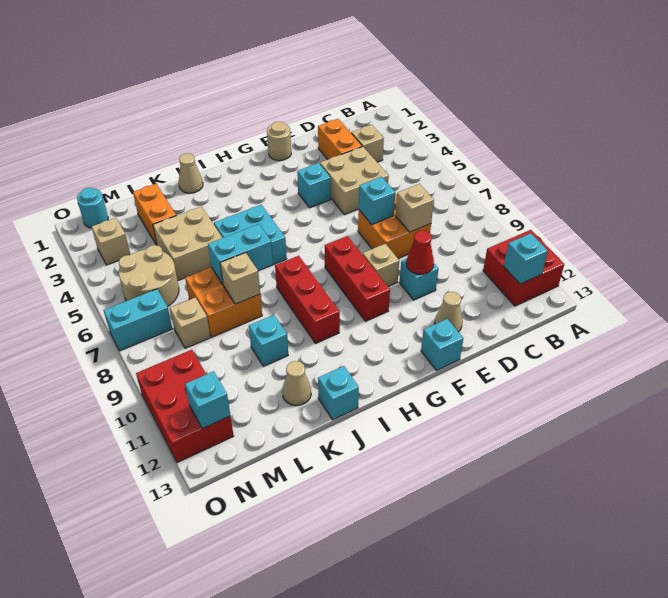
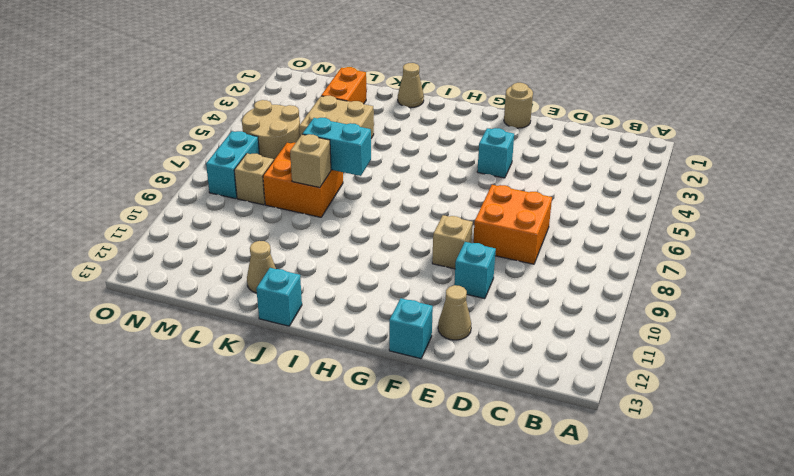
cyan 1x2 brick [206,131,259,199] -> cyan 1x2 brick turned to [103,289,172,351]
none -> red 2x2 brick [483,230,564,306]
none -> tan 1x1 brick [351,125,384,162]
none -> orange 1x2 brick [318,119,362,159]
none -> tan 2x2 brick [320,147,389,215]

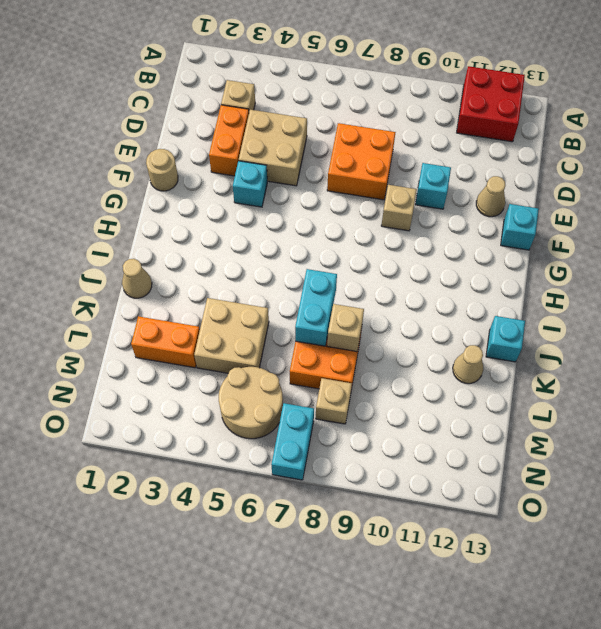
orange 1x2 brick [209,105,249,176] -> orange 1x2 brick turned to [318,119,362,159]
none -> red 1x3 brick [325,236,390,321]
none -> cyan 2x2 brick [214,205,287,265]
none -> red 1x3 brick [275,256,340,343]
none -> cyan 1x1 brick [249,315,288,366]

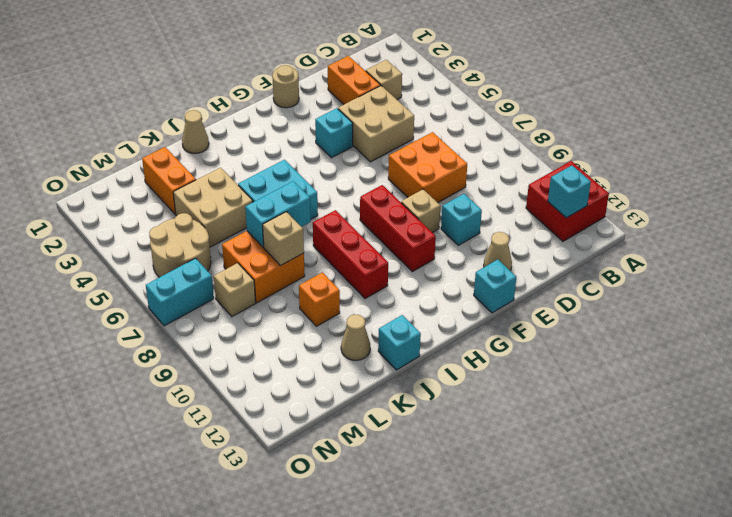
orange 1x1 brick [299,272,340,326] -> cyan 1x1 brick [249,315,288,366]
none -> cyan 1x1 round brick [77,188,108,228]
none -> tan 1x1 brick [92,218,130,265]
none -> red 2x3 brick [136,350,234,463]
none -> tan 1x1 brick [396,184,434,232]

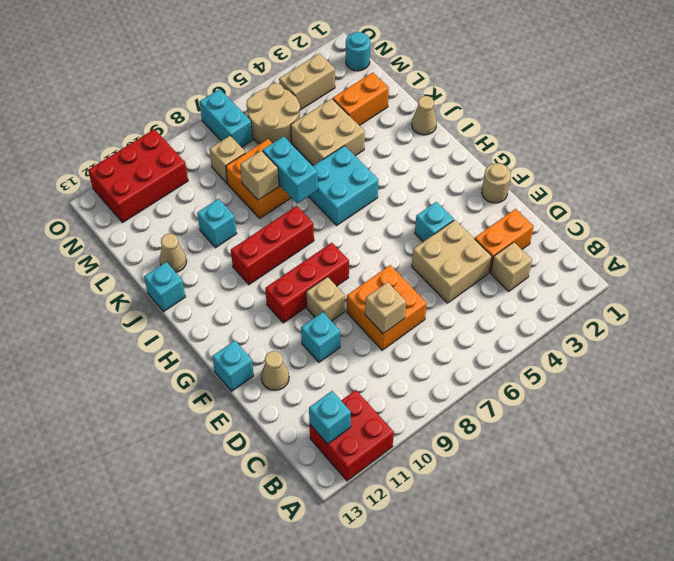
tan 1x2 brick [279,53,335,110] -> tan 1x1 brick [92,218,130,265]
none -> cyan 1x1 brick [359,177,395,224]
none -> red 1x1 cone [406,230,434,274]
none -> cyan 1x1 brick [185,371,230,429]

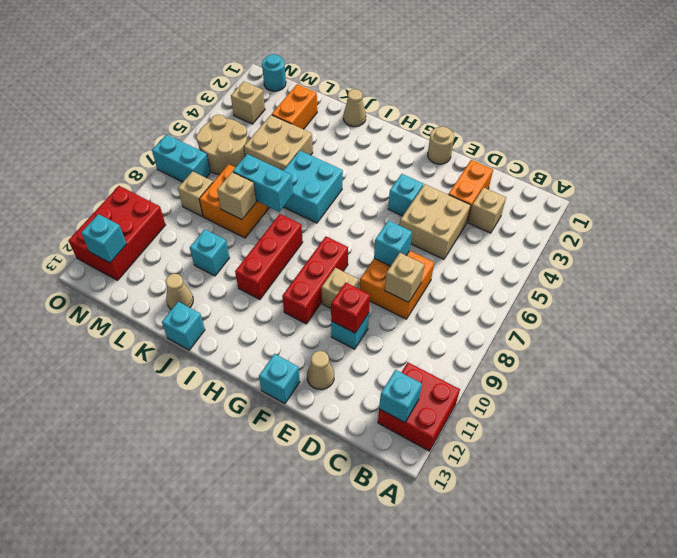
red 1x1 brick [331,283,370,333] -> red 1x1 cone [406,230,434,274]

